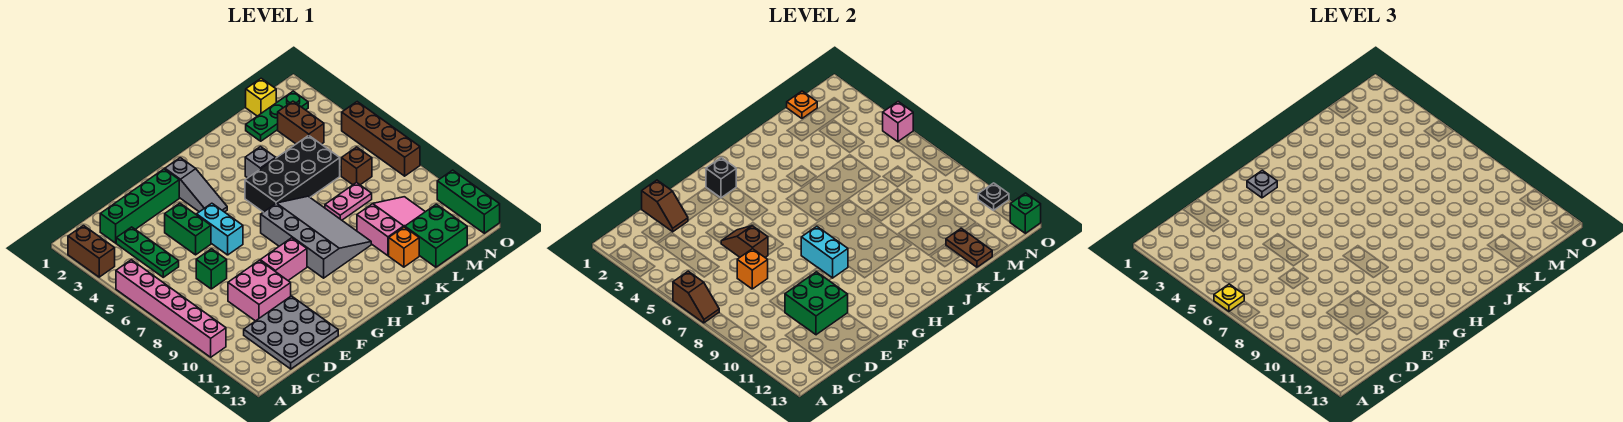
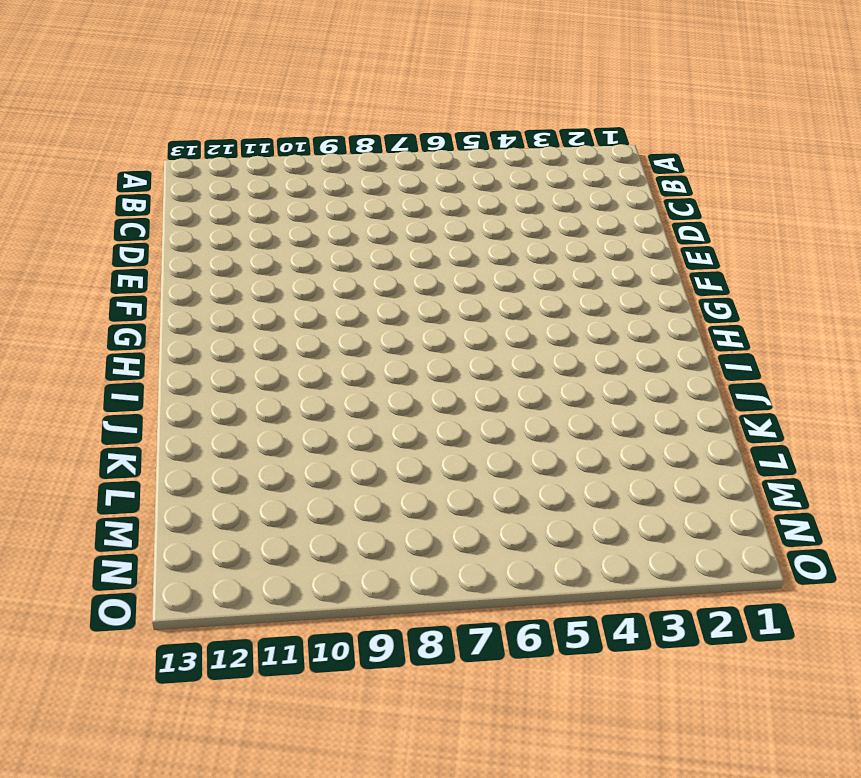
none -> brown 1x2 brick [68,226,115,277]
none -> pink 1x6 brick [116,260,226,357]
none -> green 1x4 brick [100,169,179,243]
none -> green 1x3 plate [116,227,179,277]

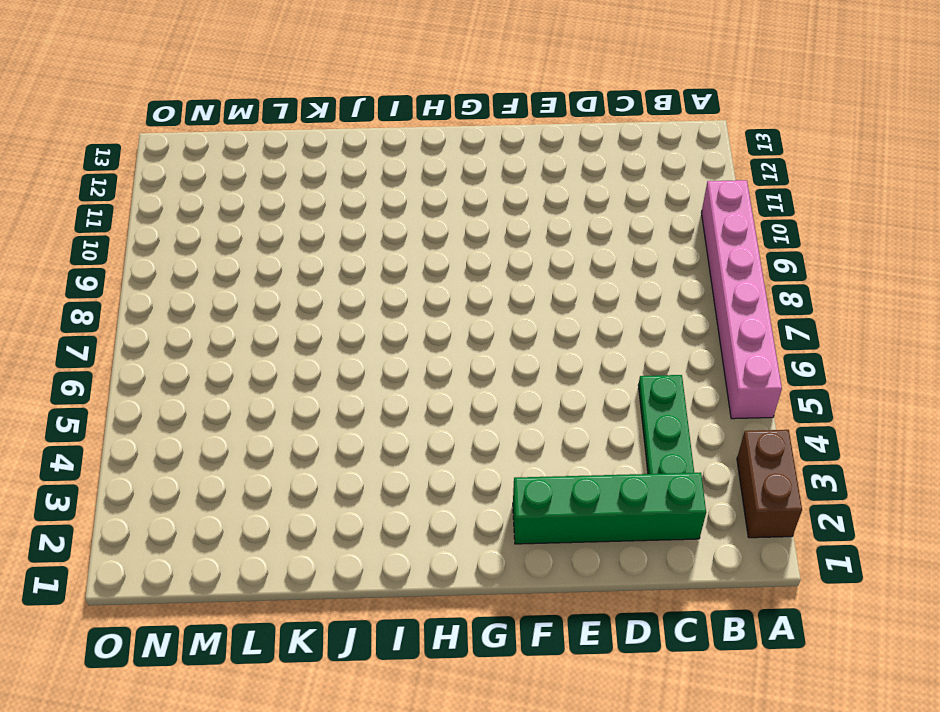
none -> grey 3x3 plate [244,296,338,369]
none -> green 1x1 brick [196,249,227,289]
none -> pink 2x2 brick [228,260,291,321]
none -> green 1x2 brick [165,203,211,255]

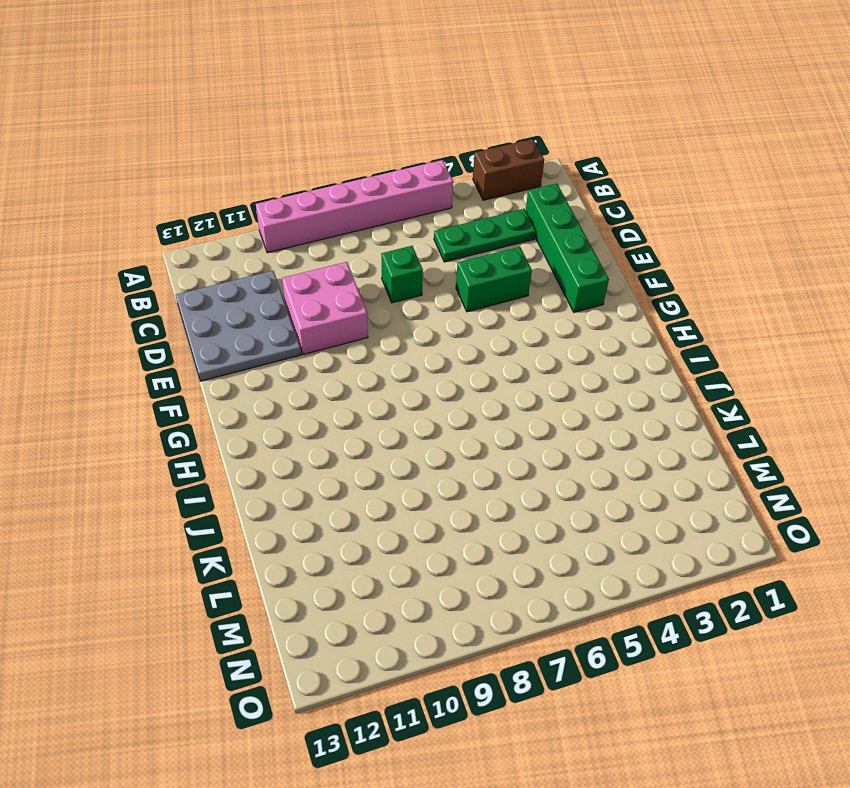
none -> cyan 1x2 brick [197,203,243,255]
none -> pink 1x2 brick [260,238,307,280]
none -> grey 1x3 slope [165,158,227,212]
none -> grey 3x4 slope [261,196,371,278]

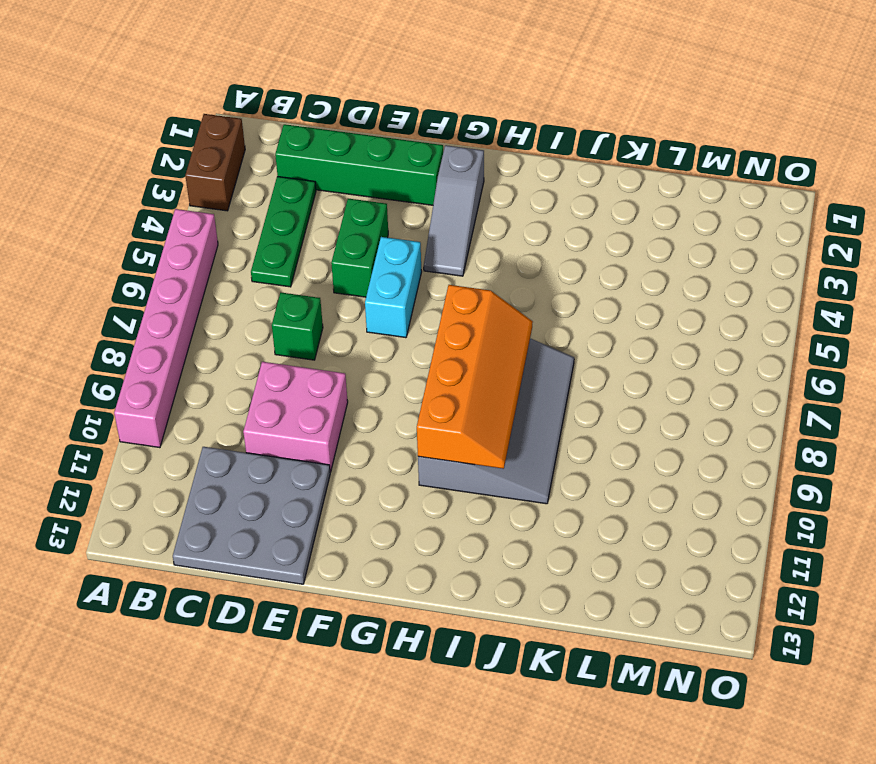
orange 2x4 slope [417,285,532,469] -> none
none -> pink 1x2 brick [260,238,307,280]
none -> black 2x4 brick [245,135,340,212]
none -> grey 1x1 brick [245,147,276,178]
none -> pink 1x2 plate [325,182,372,220]

